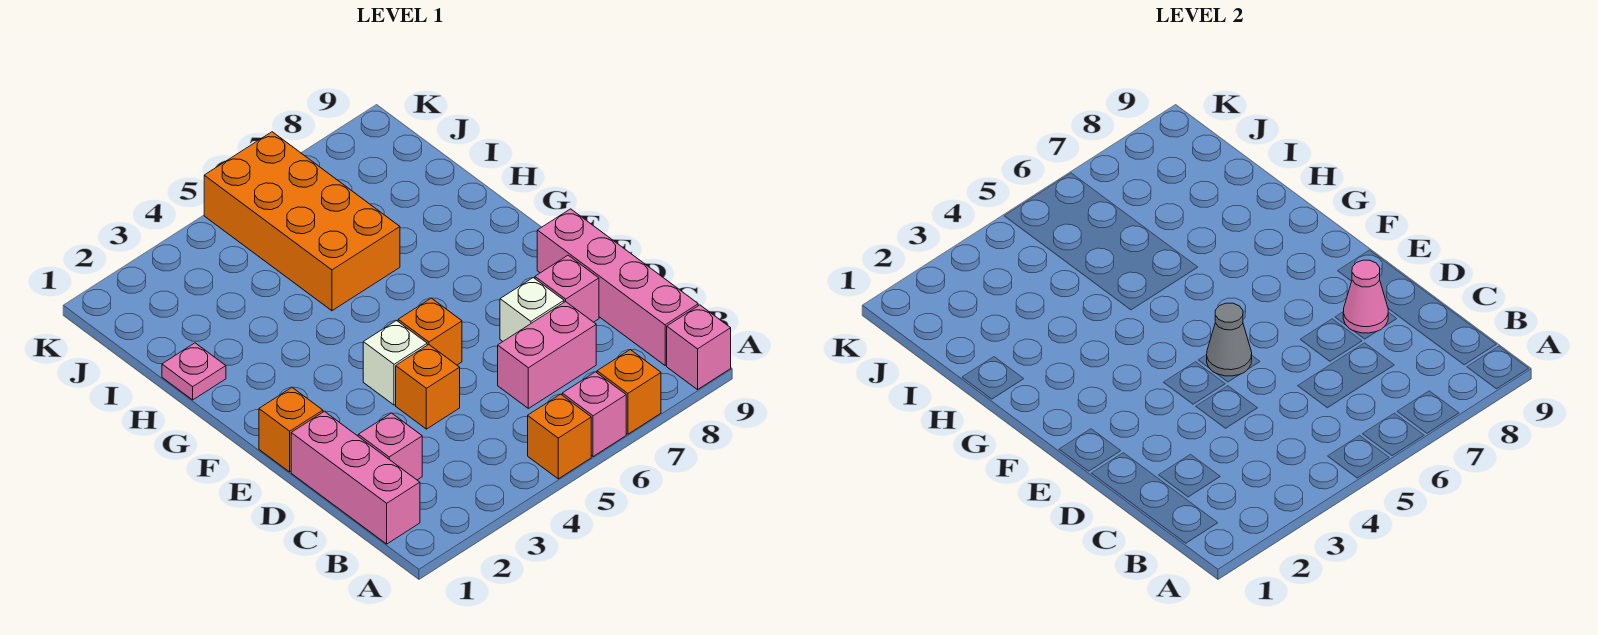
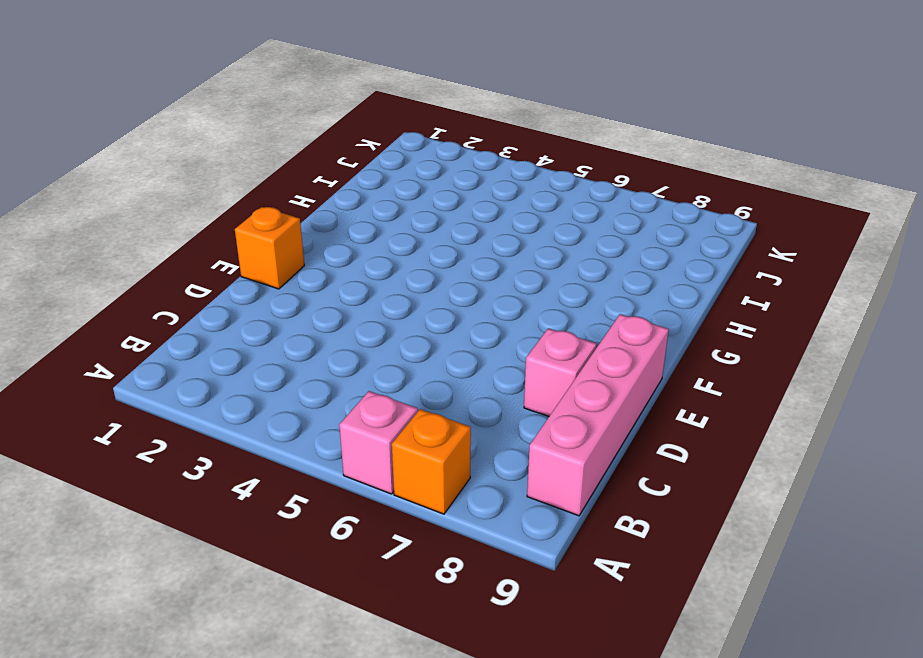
none -> orange 1x1 brick [528,394,591,479]
none -> pink 1x1 brick [667,305,731,390]
none -> pink 1x3 brick [291,411,420,544]

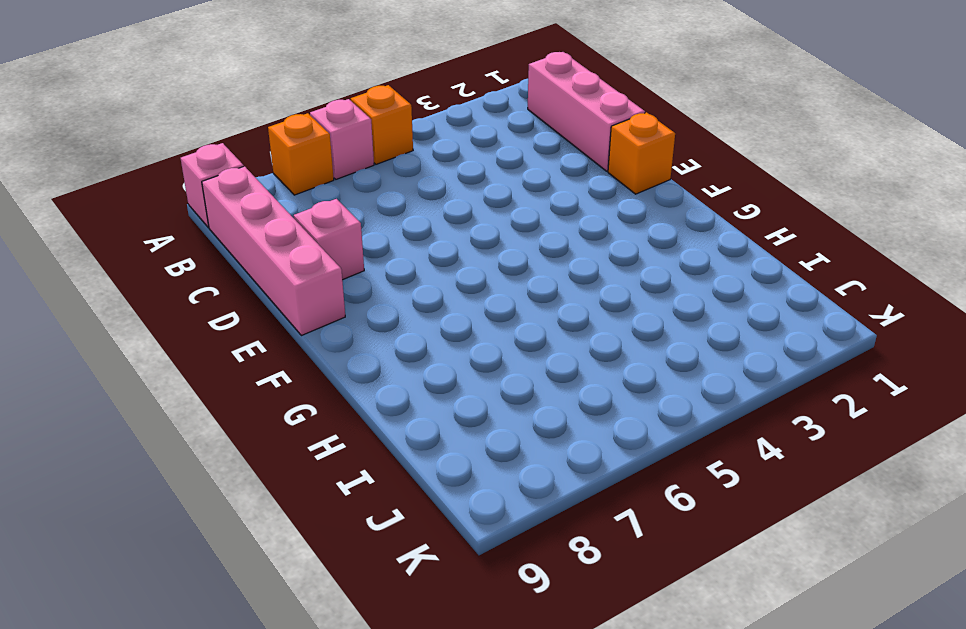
none -> pink 1x1 brick [358,413,422,480]
none -> pink 1x2 brick [498,302,596,408]
none -> orange 1x1 brick [396,345,460,429]

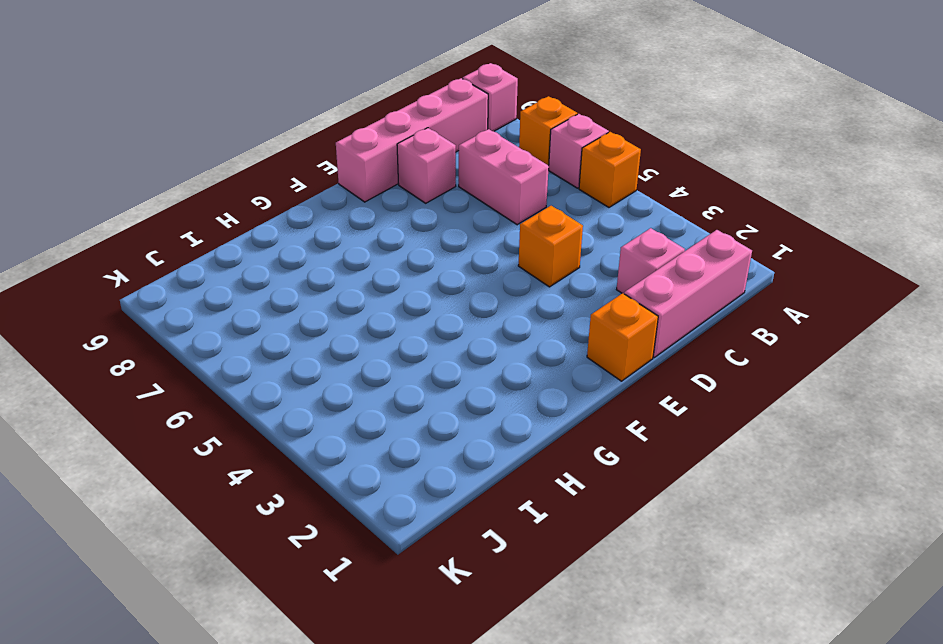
none -> white 1x1 brick [500,278,564,341]
none -> white 1x1 brick [363,321,427,405]
none -> orange 1x1 brick [398,298,462,365]

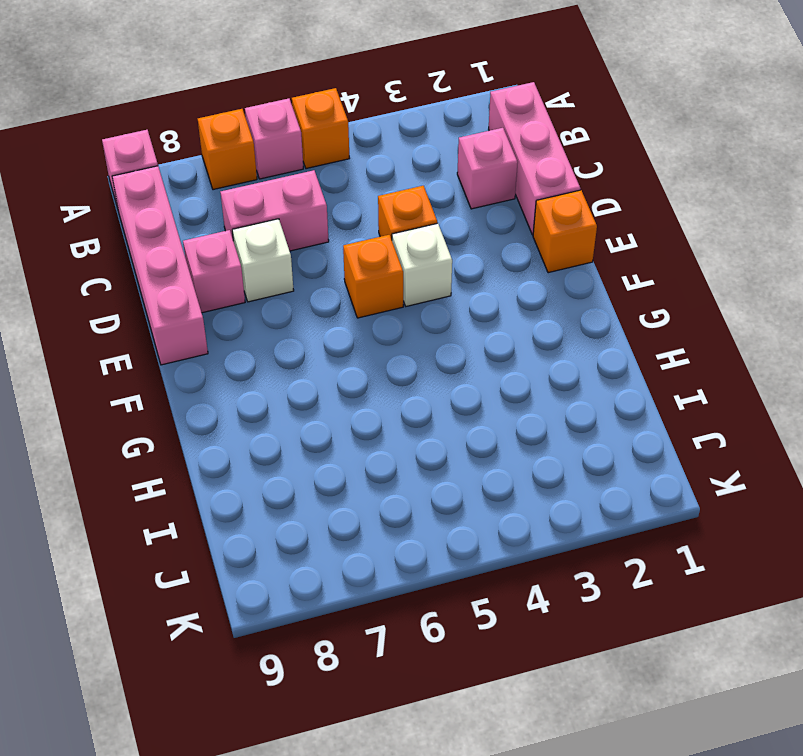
none -> pink 1x1 plate [162,343,226,400]
none -> orange 2x4 brick [204,132,400,311]
none -> pink 1x1 cone [1343,260,1388,333]

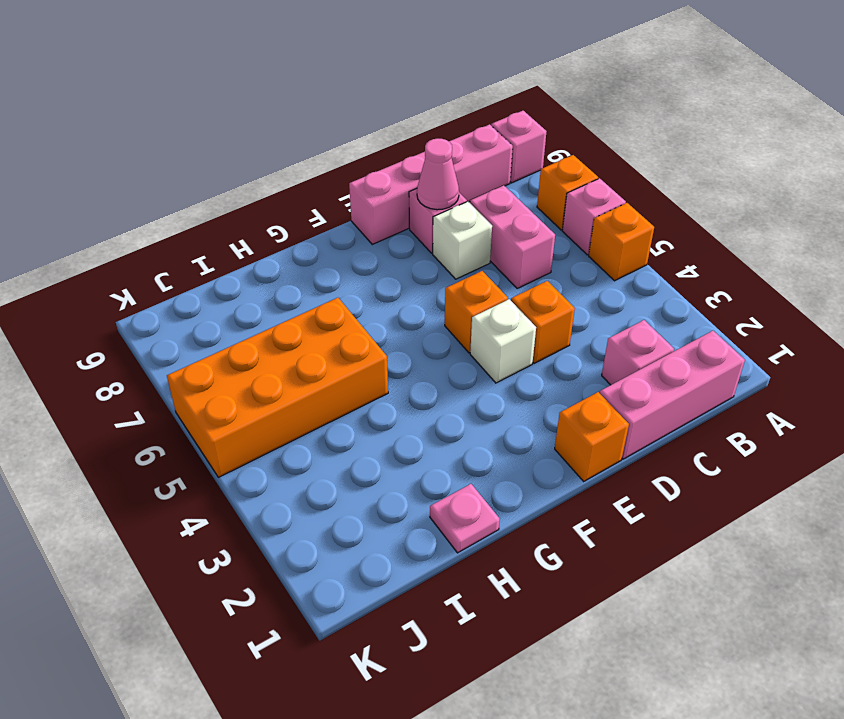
none -> grey 1x1 cone [1207,303,1252,376]

